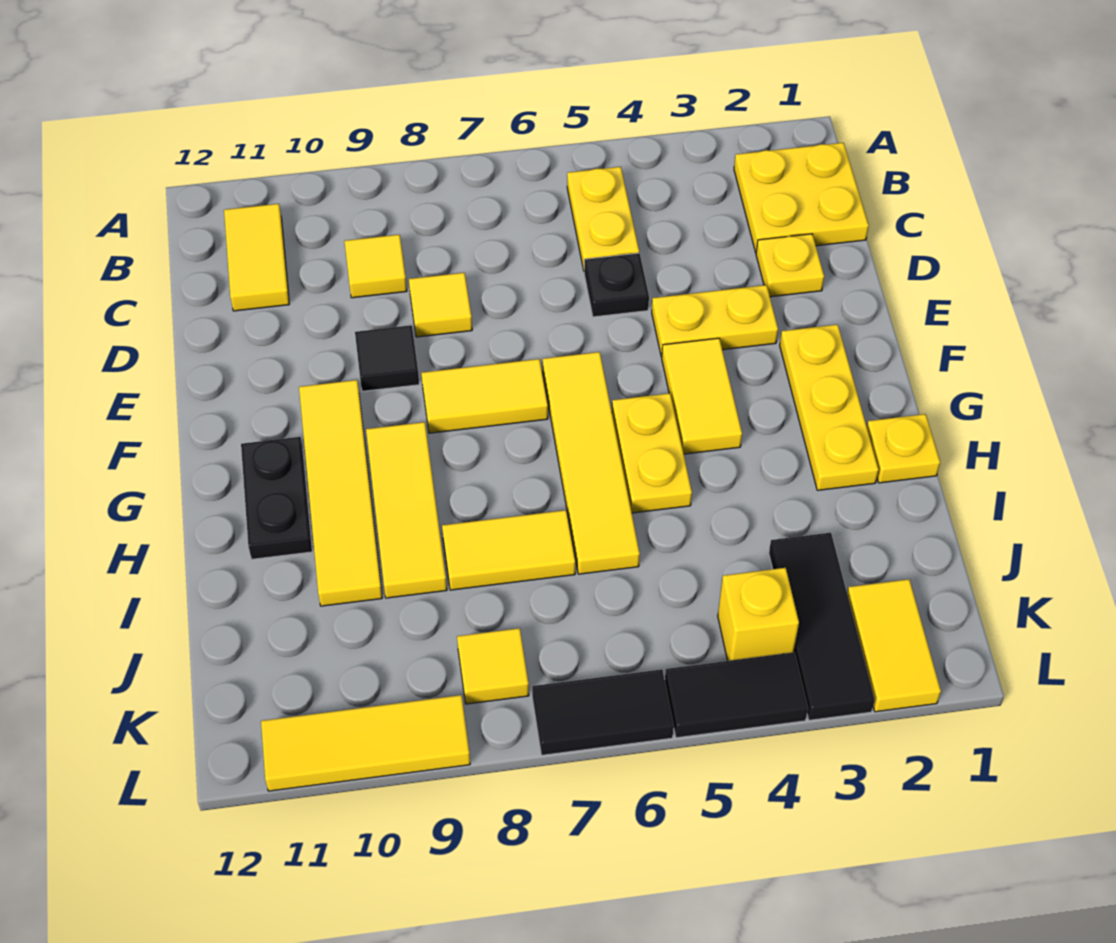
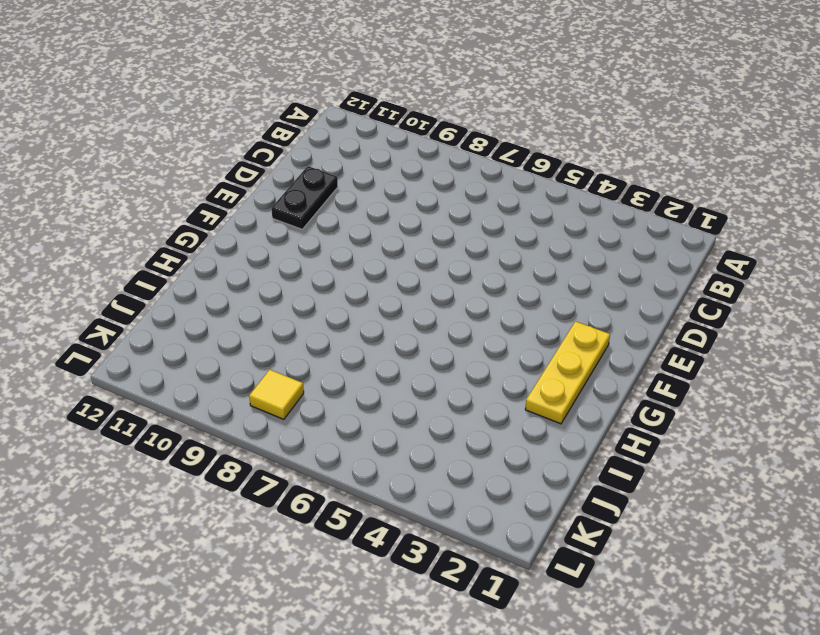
black 1x2 plate [271,166,338,229] -> black 1x2 plate moved to [241,437,312,559]
none -> yellow 2x2 plate [734,143,869,252]
none -> yellow 1x2 plate [567,167,639,270]
none -> yellow 1x2 tile [224,204,289,311]

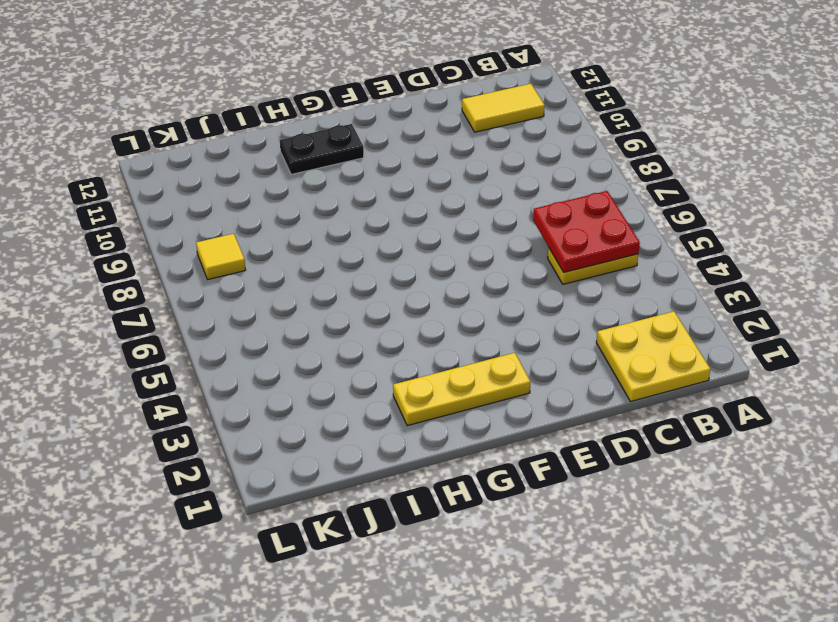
red 2x2 plate [533,191,640,272] -> none
none -> yellow 1x1 tile [345,235,407,298]
none -> yellow 1x1 plate [756,234,824,297]
none -> black 1x1 plate [584,253,649,317]

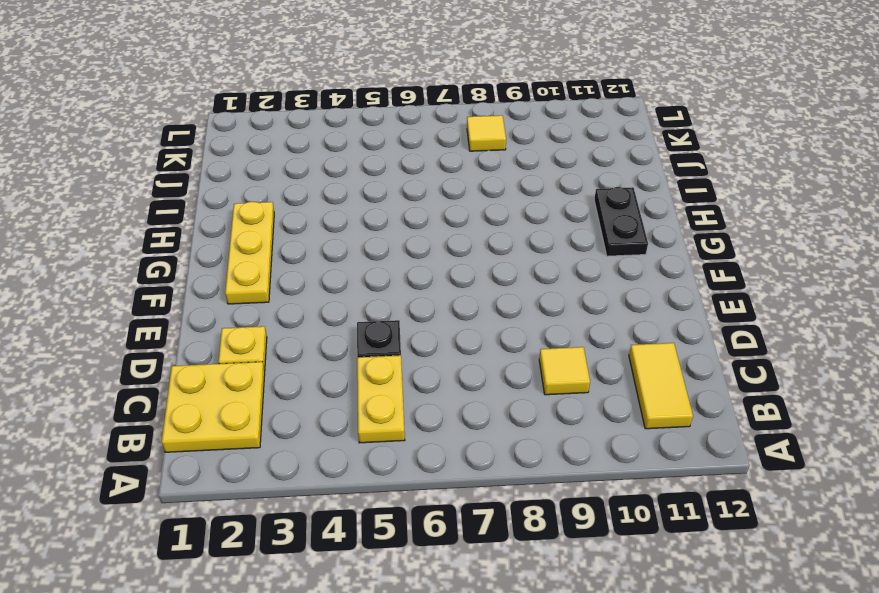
none -> yellow 1x1 tile [409,273,472,337]
none -> yellow 1x2 plate [652,285,778,357]
none -> black 1x1 tile [355,325,419,391]

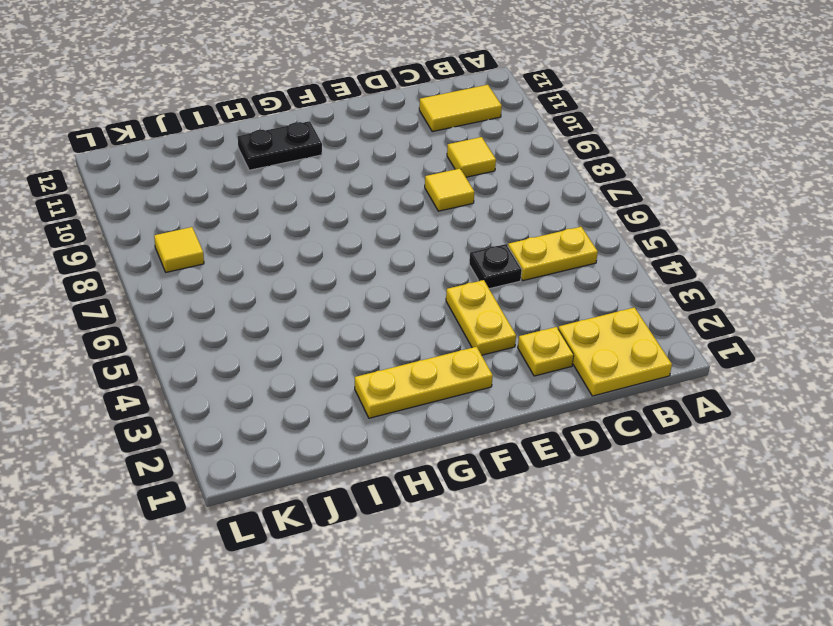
none -> black 1x1 tile [355,325,419,391]
none -> yellow 1x2 tile [662,338,742,454]
none -> yellow 1x4 tile [543,352,640,574]

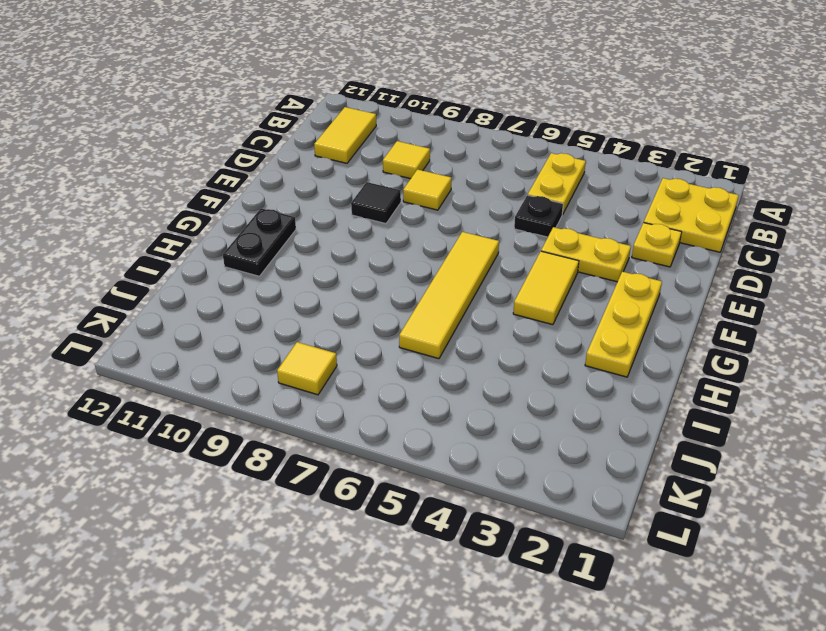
none -> yellow 1x2 tile [421,359,548,433]
none -> yellow 1x4 tile [299,380,382,606]
none -> yellow 1x2 plate [612,393,692,513]

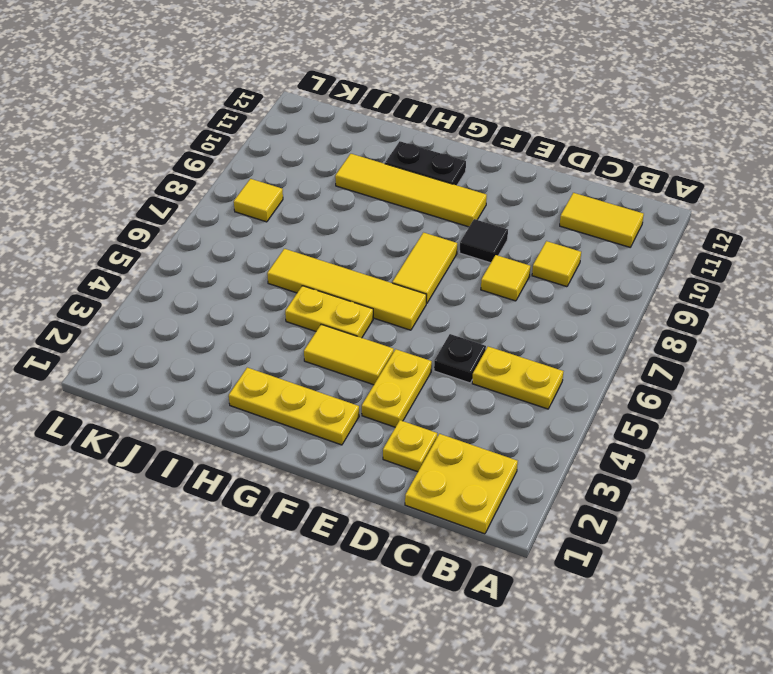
none -> yellow 1x3 tile [366,422,447,598]
none -> yellow 1x1 plate [867,414,940,483]
none -> yellow 1x2 tile [442,510,575,590]

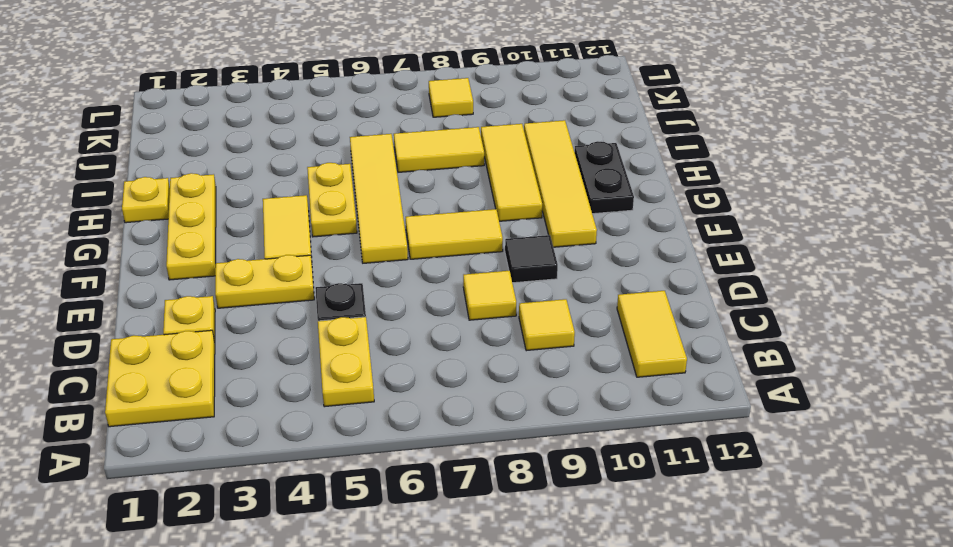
none -> black 1x3 tile [769,533,875,720]
none -> yellow 1x2 tile [847,579,941,712]
none -> yellow 1x1 brick [718,568,799,661]

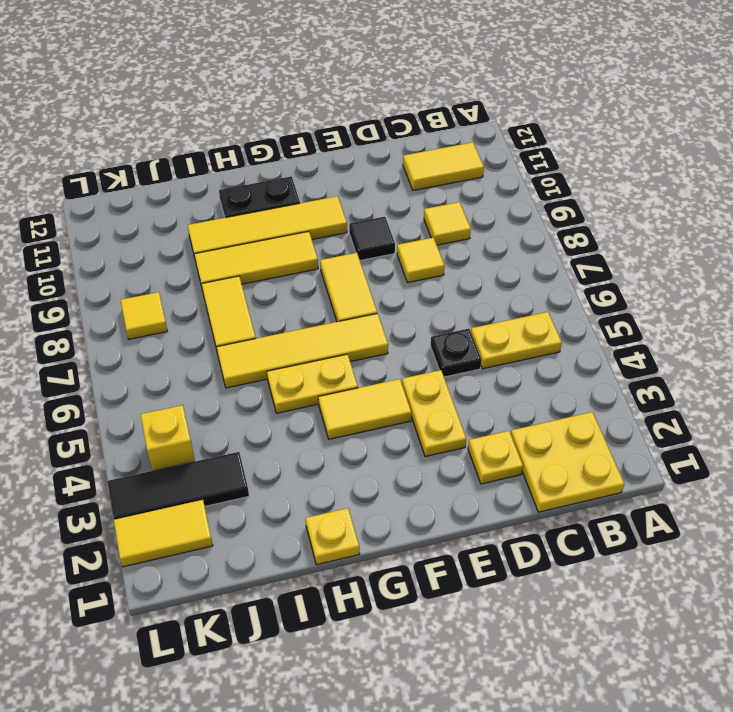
none -> yellow 1x3 plate [780,325,879,490]
none -> black 1x2 tile [665,652,808,738]
none -> black 1x2 tile [532,669,674,755]

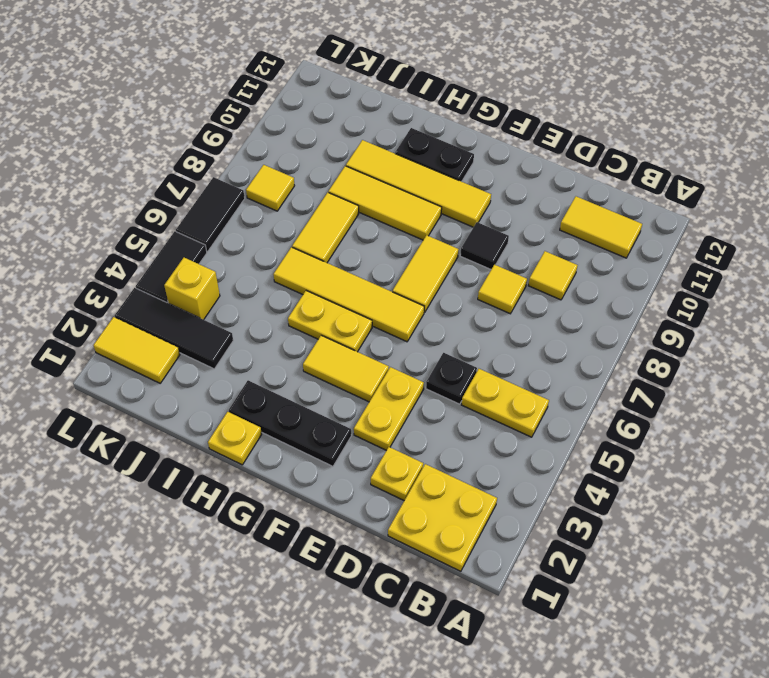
black 1x3 plate [229,380,351,466] -> yellow 1x3 plate [780,325,879,490]
none -> yellow 1x3 tile [261,695,470,791]

